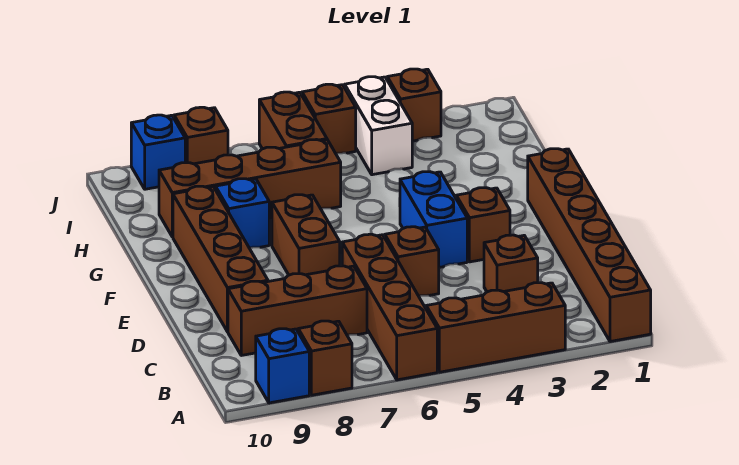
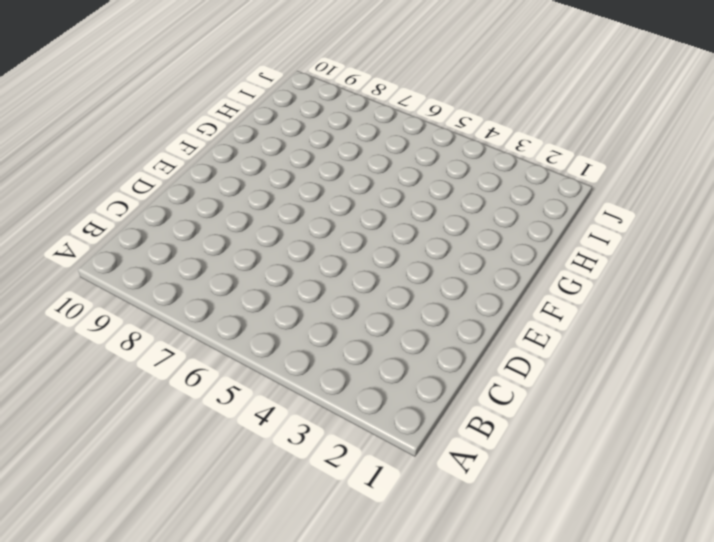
none -> brown 1x6 brick [528,149,651,342]
none -> brown 1x3 brick [426,283,565,372]
none -> brown 1x4 brick [342,234,437,380]

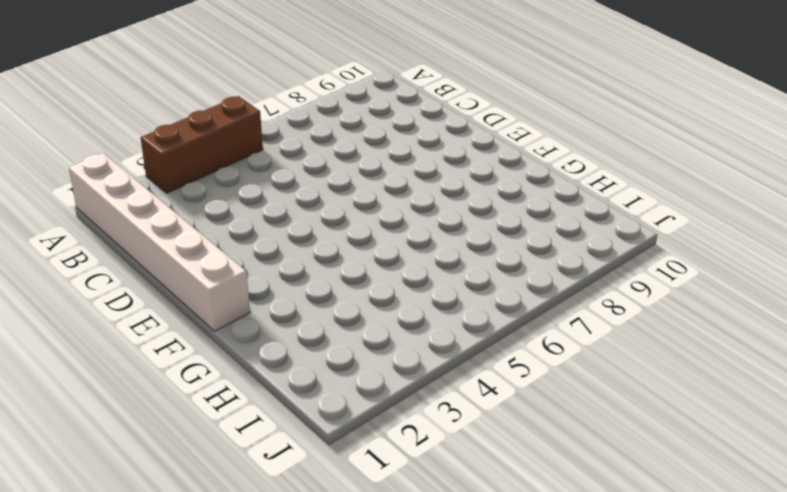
white 1x6 brick [69,153,250,331] -> brown 1x6 brick [528,149,651,342]
none -> brown 1x4 brick [342,234,437,380]
none -> brown 1x1 brick [298,321,352,395]
none -> blue 1x1 brick [256,329,309,403]

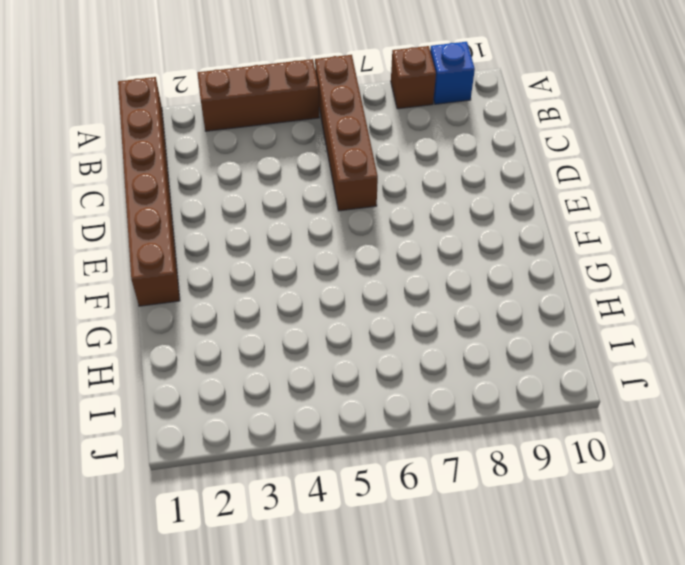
none -> brown 1x1 brick [484,235,538,292]
none -> brown 1x3 brick [228,266,367,355]
none -> brown 1x1 brick [385,227,439,296]

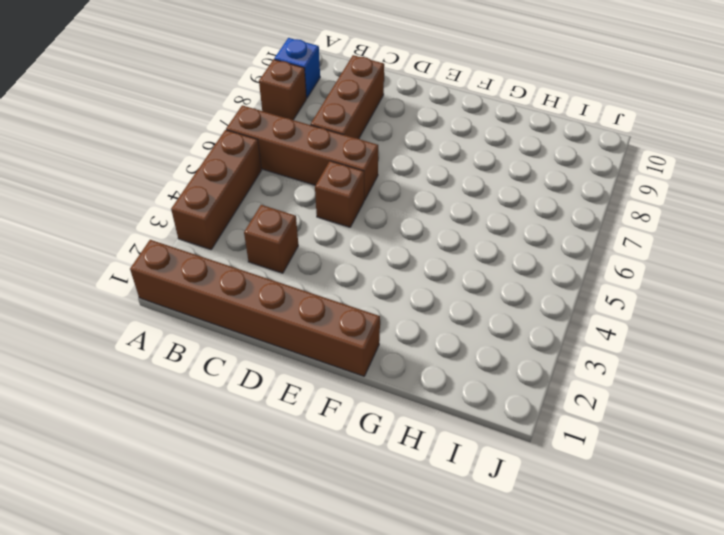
none -> brown 1x4 brick [173,186,268,332]
none -> brown 1x1 brick [456,188,510,262]
none -> blue 1x2 brick [400,172,467,267]

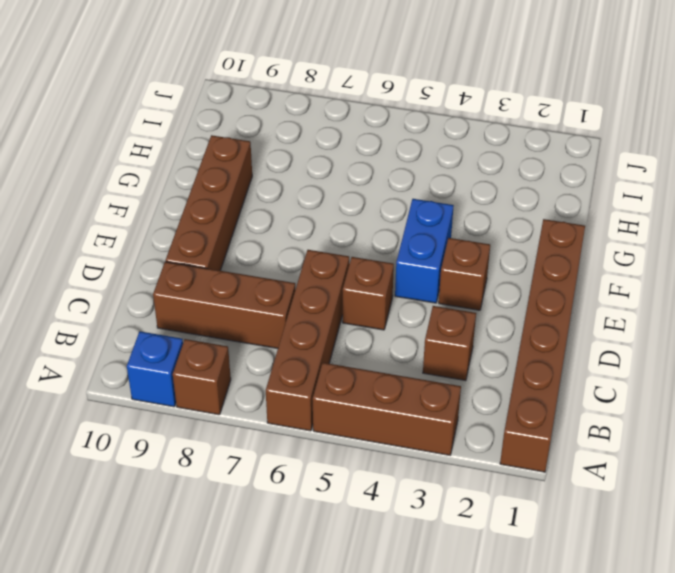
none -> brown 1x2 brick [272,195,340,275]
none -> blue 1x1 brick [216,179,269,248]
none -> brown 1x4 brick [159,140,341,237]

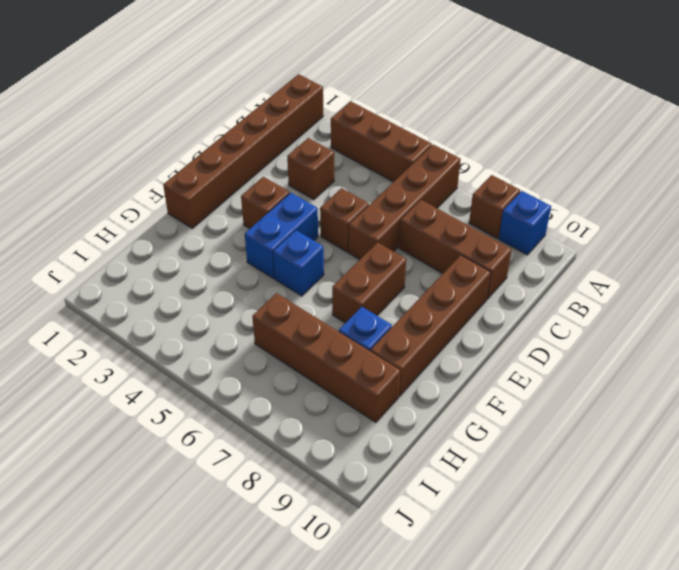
blue 1x1 brick [273,230,324,296] -> blue 1x1 brick moved to [131,115,185,189]
none -> white 1x2 brick [345,77,412,175]
none -> brown 1x2 brick [259,92,327,149]
none -> brown 1x1 brick [387,69,441,141]

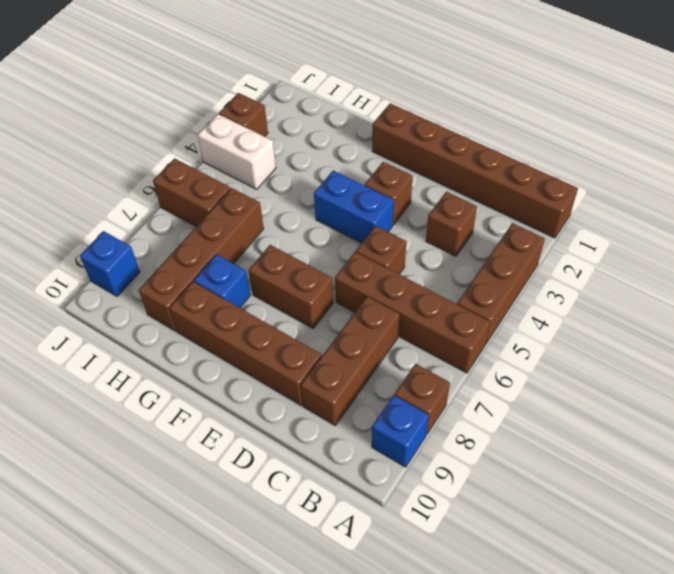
none -> brown 1x1 brick [302,84,356,154]
none -> brown 1x1 brick [174,107,228,164]

